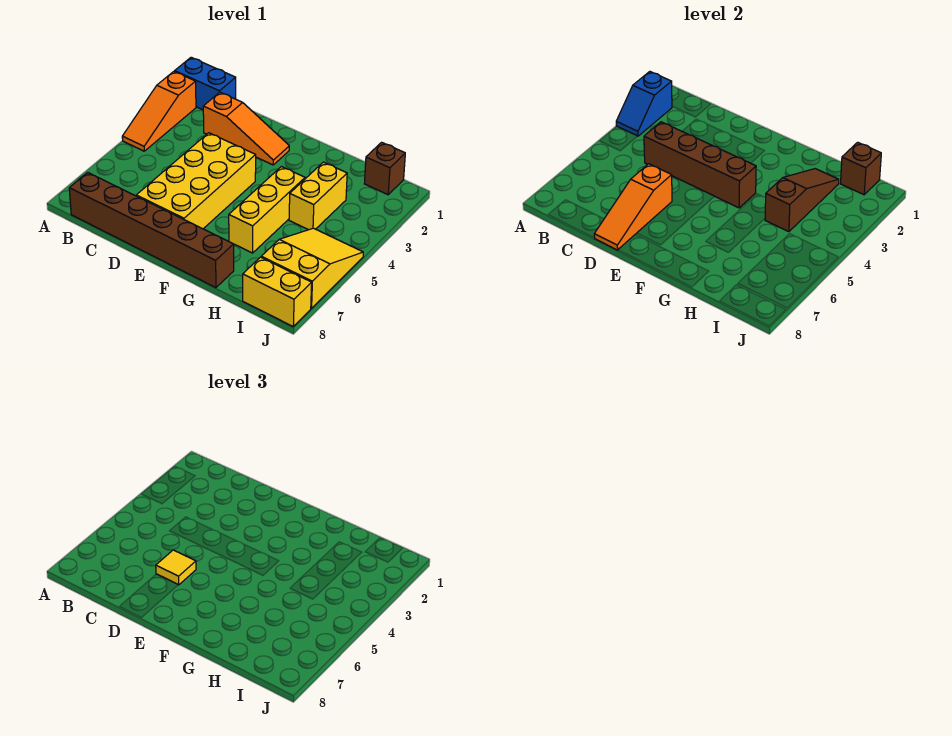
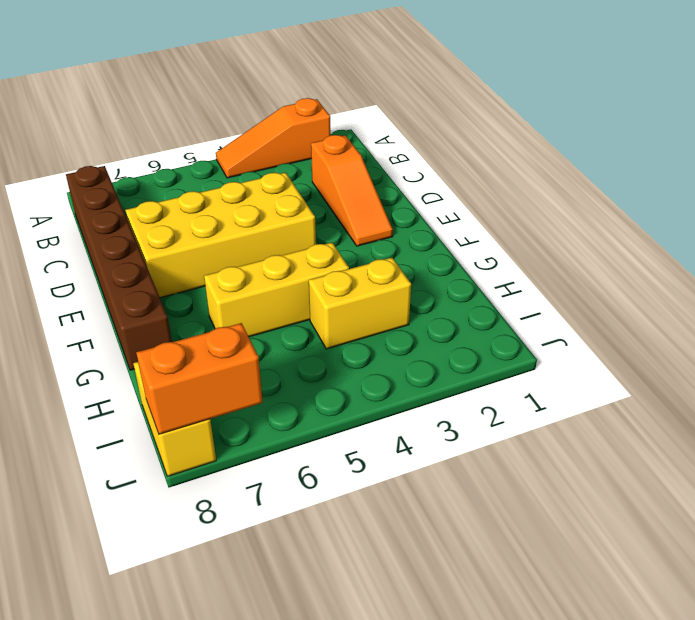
orange 1x2 brick [136,323,263,434] -> none
none -> blue 1x2 brick [175,57,236,110]
none -> brown 1x1 brick [364,142,405,195]
none -> yellow 2x3 slope [261,228,363,308]

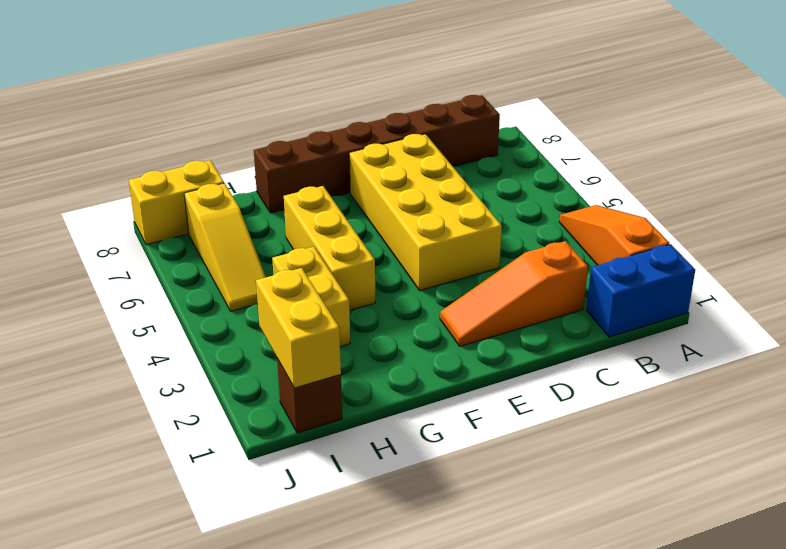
yellow 1x2 brick [256,268,341,388] -> brown 1x1 brick [840,142,881,195]
yellow 1x3 slope [184,183,266,311] -> yellow 2x3 slope [261,228,363,308]
none -> blue 1x2 slope [616,72,672,136]
none -> brown 1x4 brick [644,122,756,208]
none -> orange 1x3 slope [594,164,672,250]

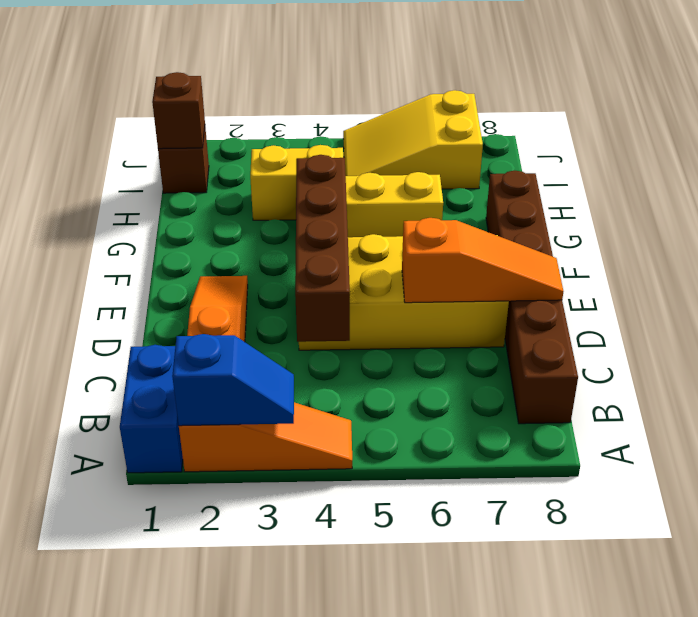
none -> yellow 1x2 brick [243,257,312,326]
none -> brown 1x3 slope [765,169,839,232]
none -> yellow 1x1 tile [156,550,196,585]

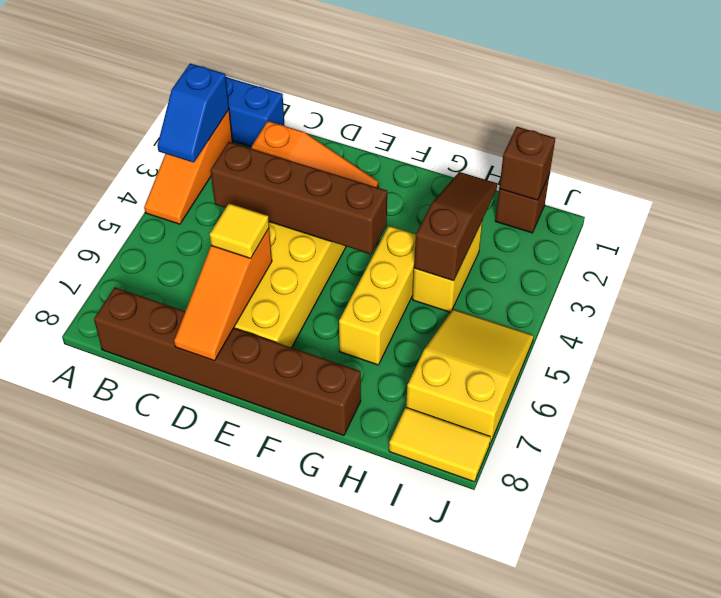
yellow 1x2 tile [389,408,491,482] -> yellow 1x2 brick [243,257,312,326]

